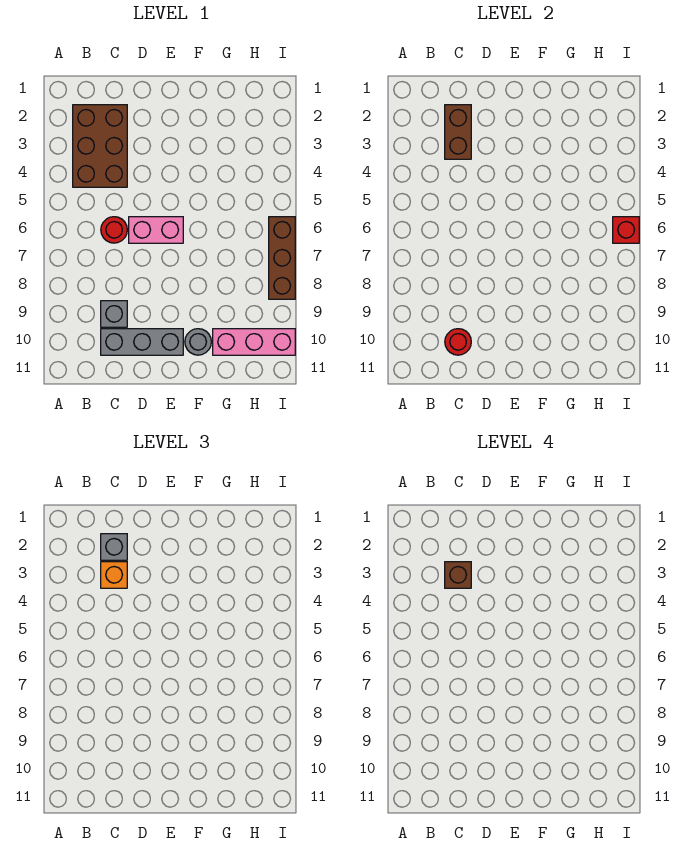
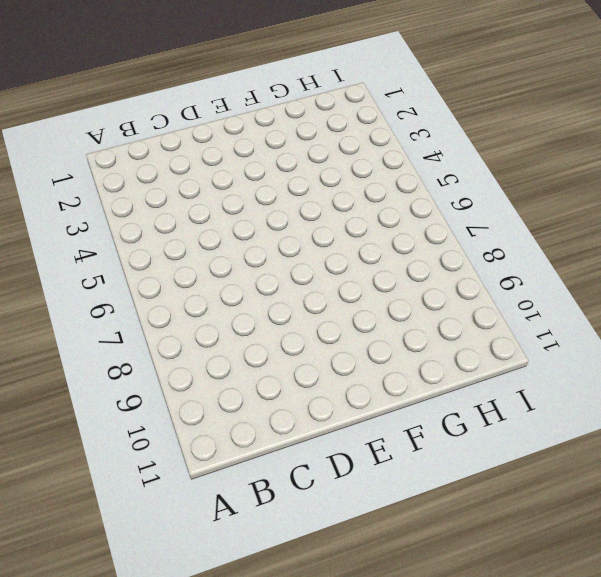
none -> brown 2x3 brick [73,105,127,187]
none -> red 1x1 round brick [101,217,127,243]
none -> grey 1x1 brick [101,301,127,327]

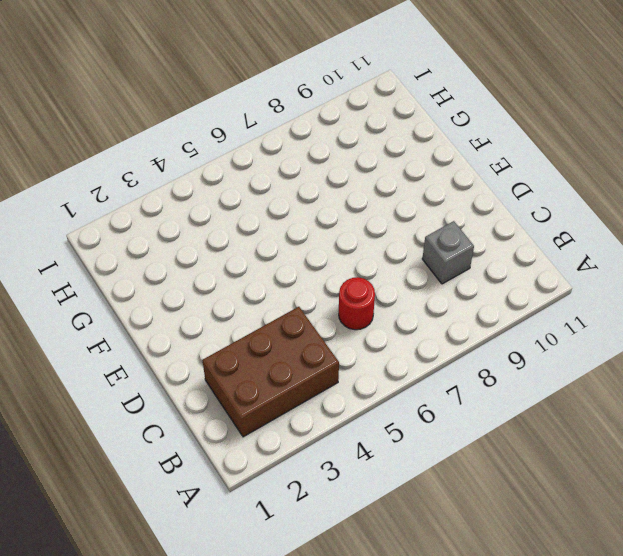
none -> grey 1x3 brick [101,329,183,355]
none -> pink 1x2 brick [129,217,183,243]
none -> grey 1x1 round brick [185,329,211,355]

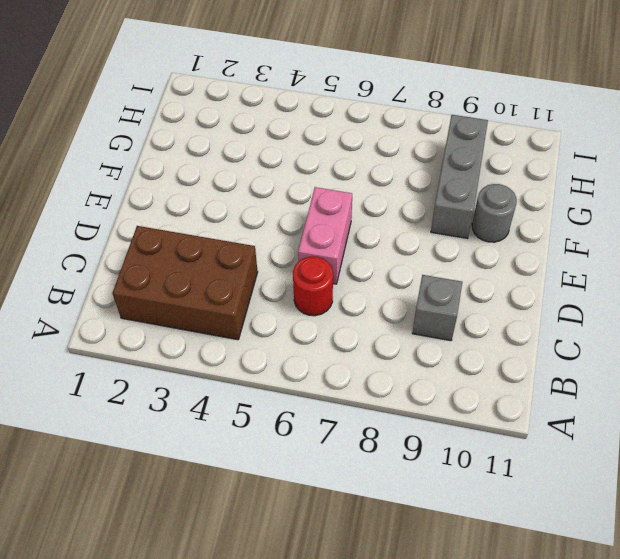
grey 1x3 brick [431,115,488,239] -> grey 1x3 brick moved to [101,329,183,355]
none -> pink 1x3 brick [213,329,295,355]
none -> brown 1x3 brick [269,217,295,299]
none -> brown 1x2 brick [445,105,471,159]

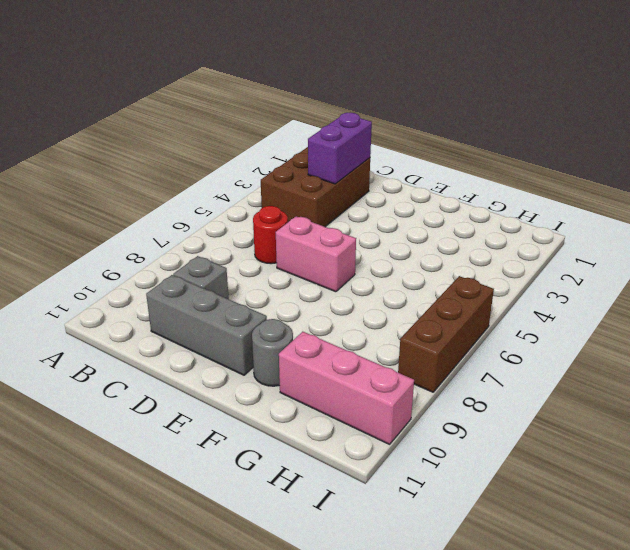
purple 1x2 brick [308,113,372,184] -> brown 1x2 brick [445,105,471,159]
none -> red 1x1 round brick [445,329,471,355]
none -> red 1x1 brick [613,217,639,243]
none -> grey 1x1 brick [101,534,127,560]

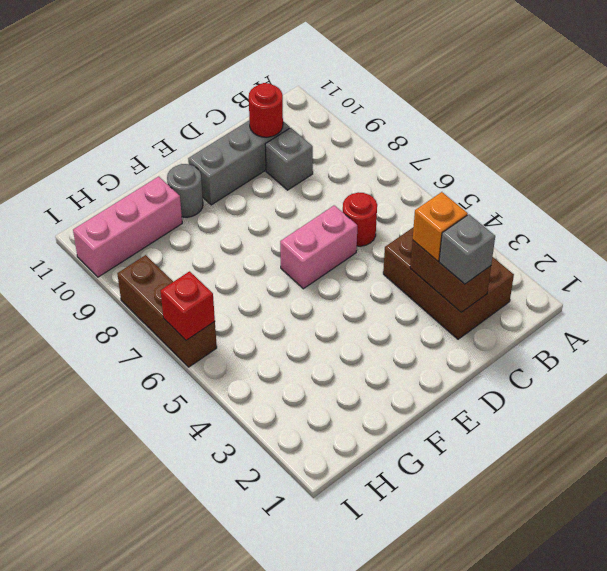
none -> brown 1x1 brick [445,562,471,588]

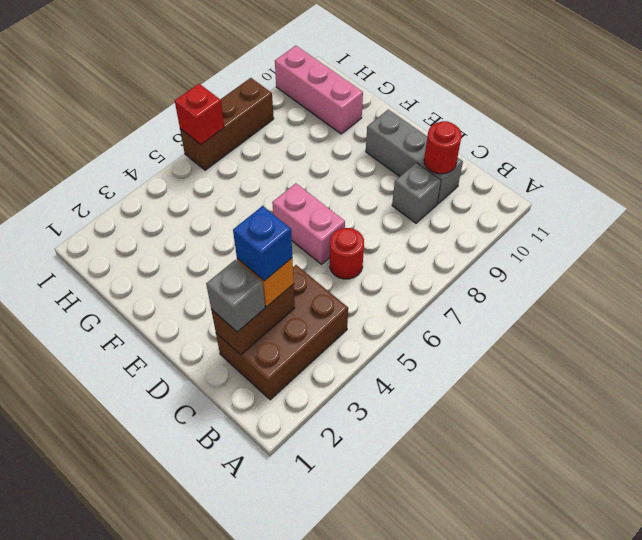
blue 1x1 brick [233,206,292,281] -> brown 1x1 brick [445,562,471,588]
none -> grey 1x1 round brick [185,329,211,355]

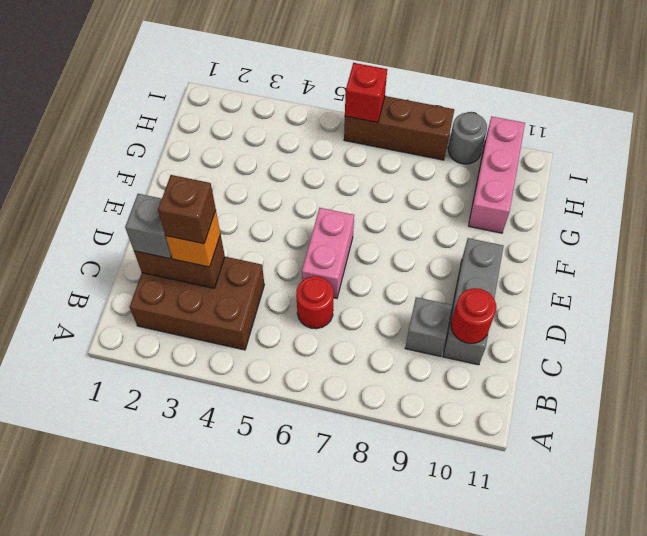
grey 1x1 round brick [448,112,487,164] -> grey 1x1 round brick moved to [185,329,211,355]

